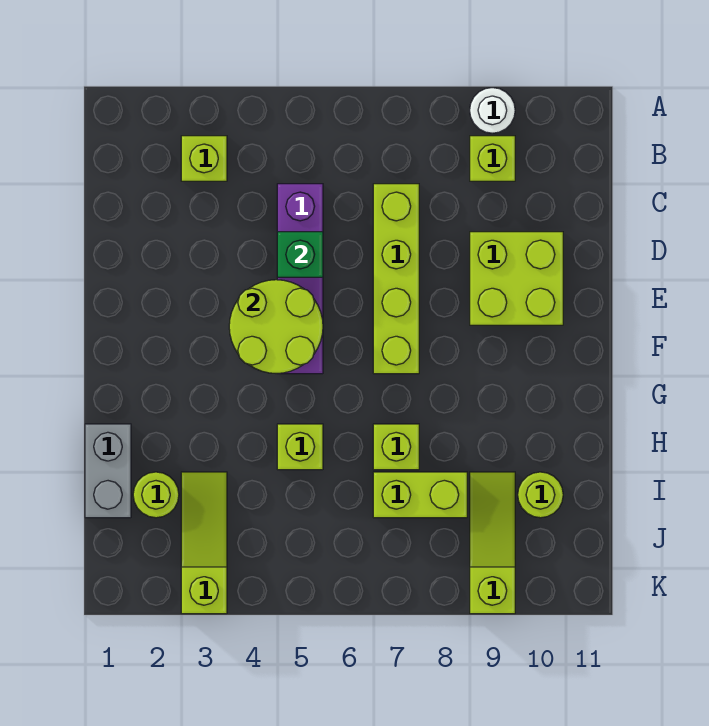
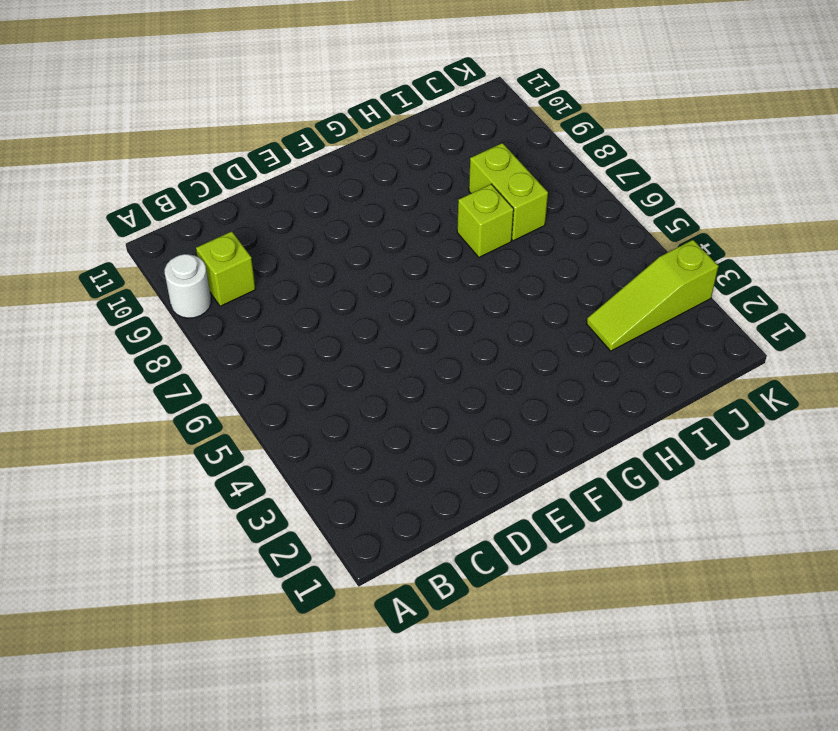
none -> lime 1x1 brick [181,136,227,181]
none -> purple 1x4 brick [277,184,323,374]
none -> lime 1x4 brick [373,184,419,374]

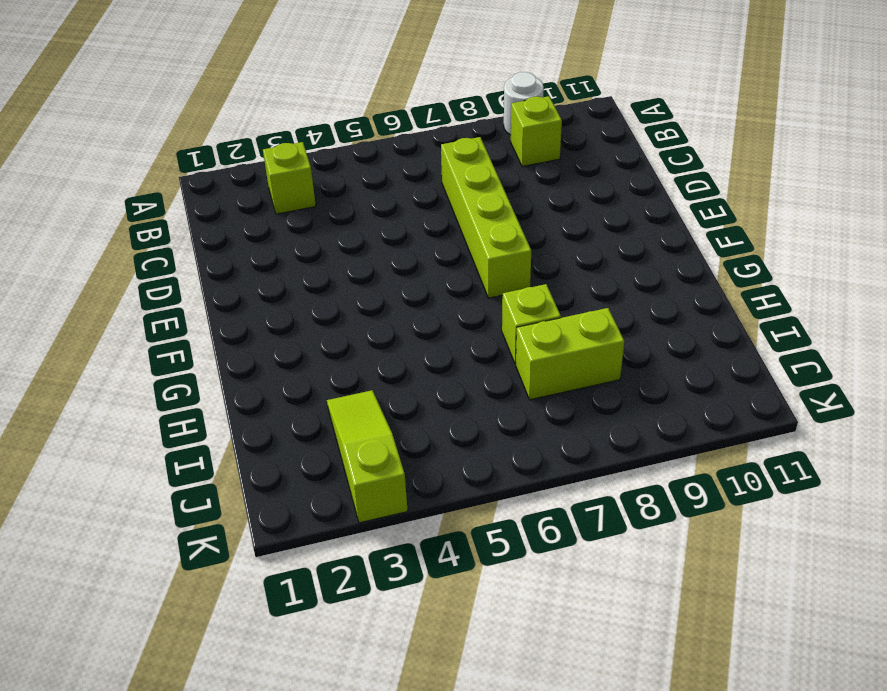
none -> purple 1x4 brick [277,184,323,374]
none -> lime 2x2 brick [470,232,563,325]
none -> grey 1x2 brick [85,424,131,518]

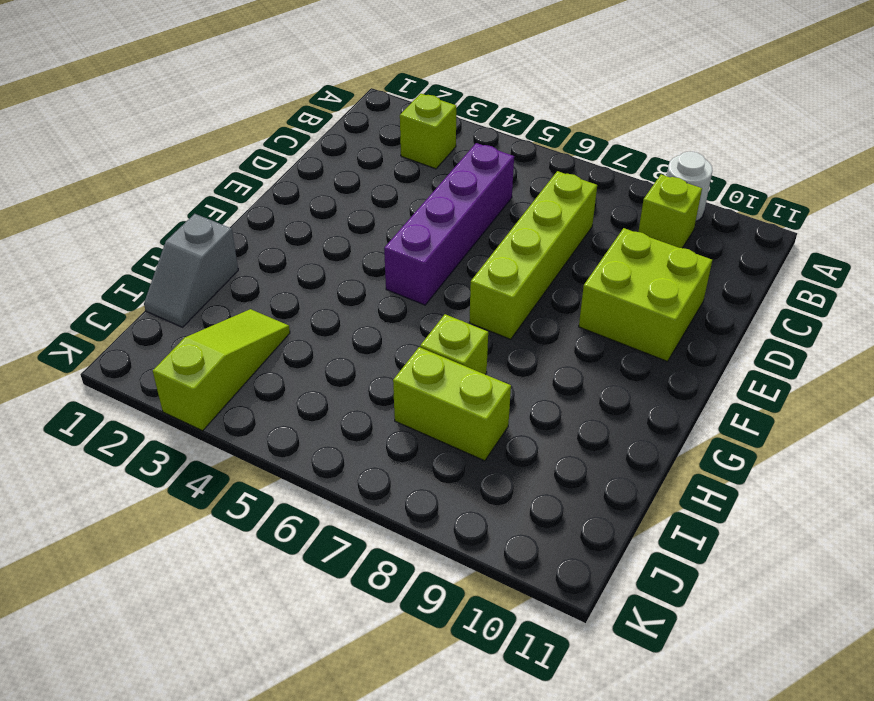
grey 1x2 slope [144,214,238,327] -> grey 1x2 brick [85,424,131,518]
none -> lime 1x1 brick [277,424,323,470]
none -> lime 1x1 round brick [133,472,179,518]
none -> lime 1x3 slope [470,472,515,614]

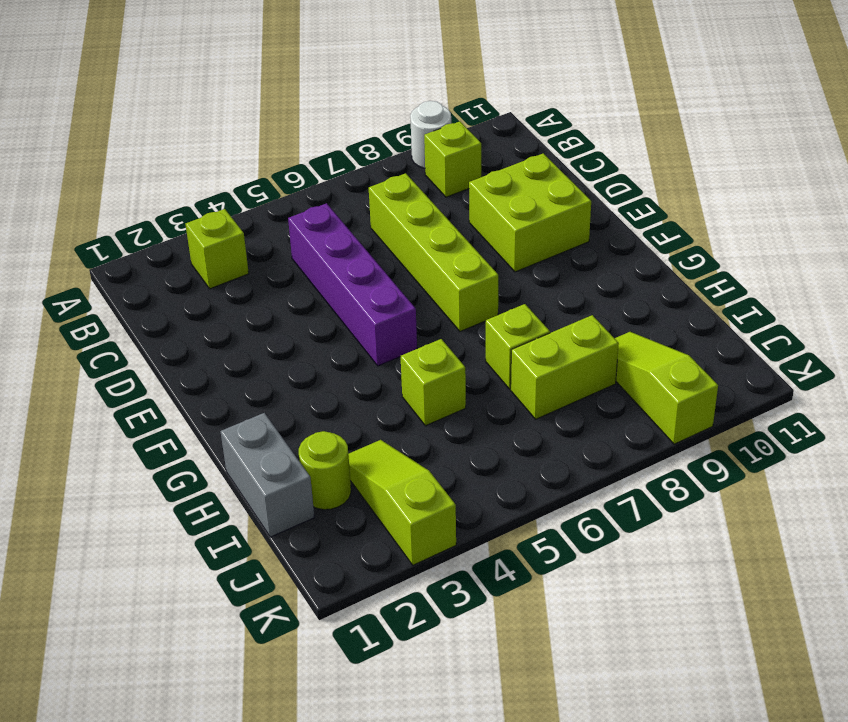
none -> lime 1x1 round brick [518,472,563,518]
none -> green 1x1 brick [277,232,323,277]
none -> lime 2x2 round brick [229,280,323,374]

